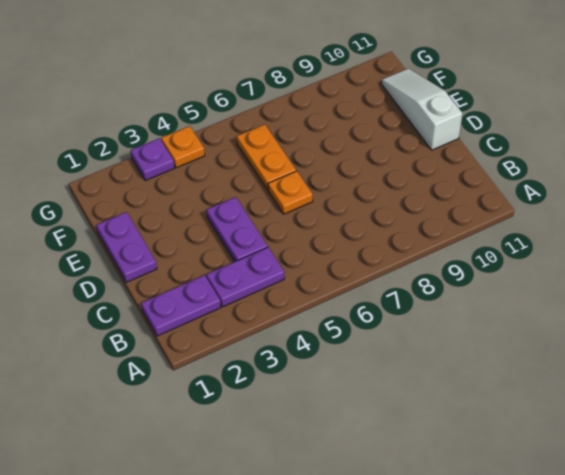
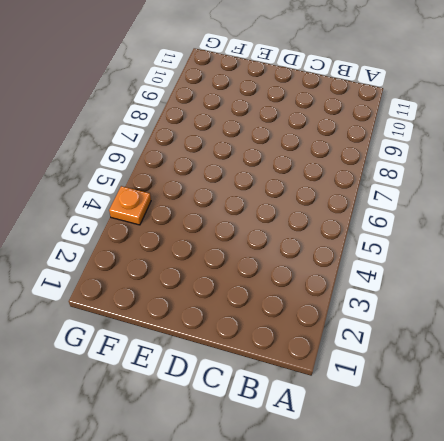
none -> purple 1x2 plate [141,275,221,336]
none -> purple 1x2 plate [206,247,284,307]

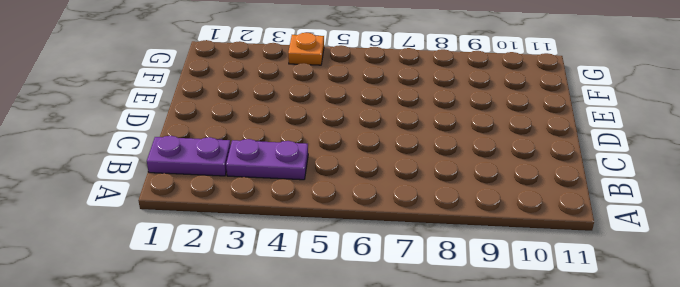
none -> purple 1x2 plate [206,197,268,261]
none -> purple 1x2 plate [97,212,157,282]

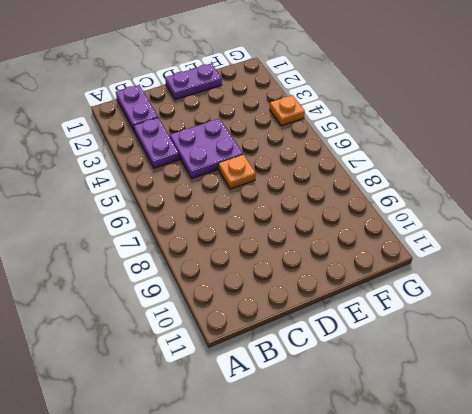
purple 2x2 plate [170,119,243,178] -> purple 1x2 plate [206,197,268,261]
none -> white 1x3 slope [382,69,462,150]
none -> orange 1x2 plate [237,124,296,190]

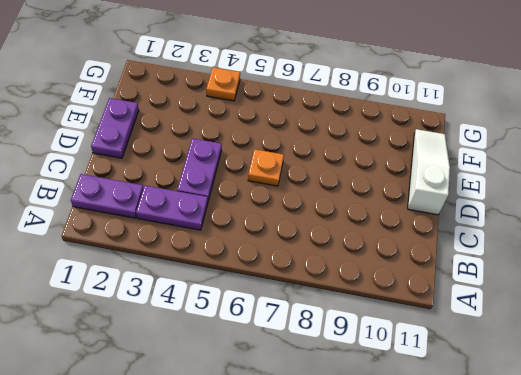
none -> orange 1x2 plate [237,124,296,190]
none -> purple 1x1 plate [131,138,174,180]

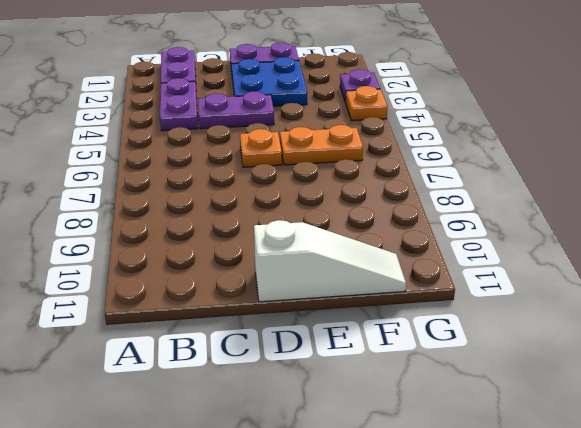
blue 2x2 plate [232,57,308,106] -> none

